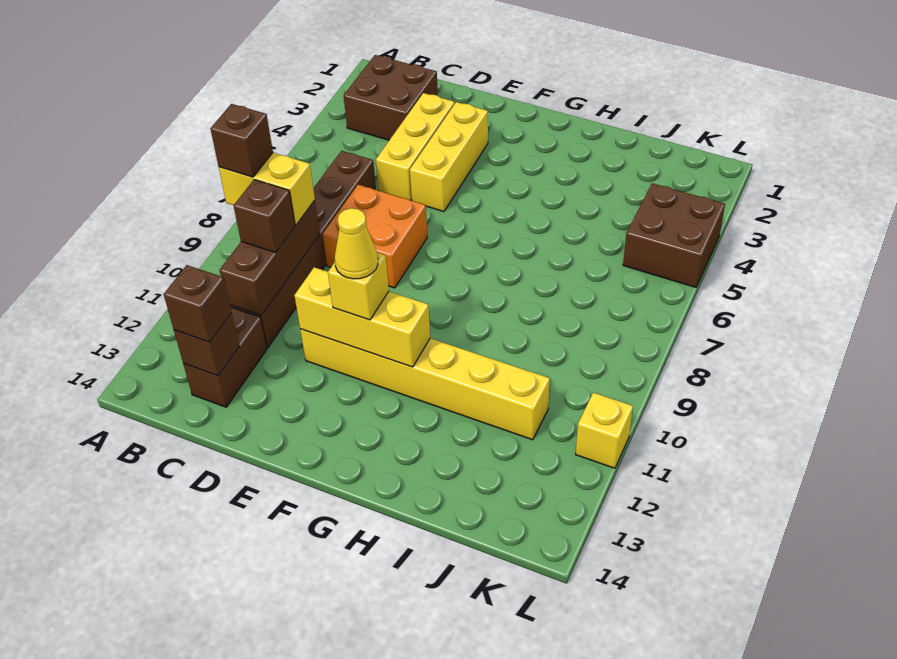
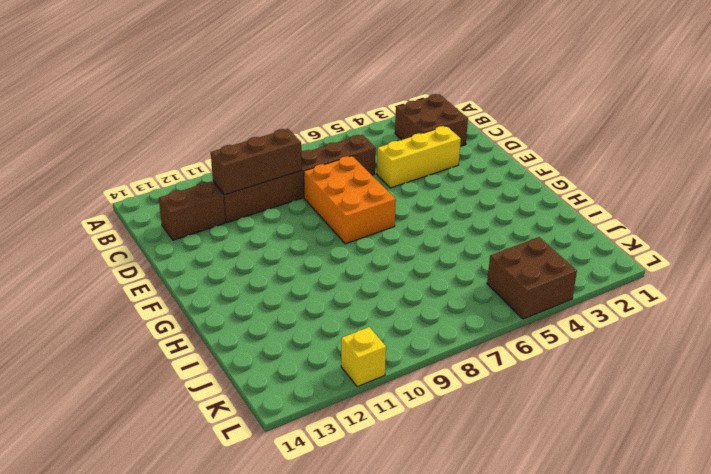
orange 2x3 brick [304,156,396,244] -> orange 2x2 brick [323,185,427,288]
none -> yellow 1x3 brick [410,102,488,211]
none -> yellow 1x6 brick [300,329,550,440]
none -> brown 1x1 brick [174,313,239,376]

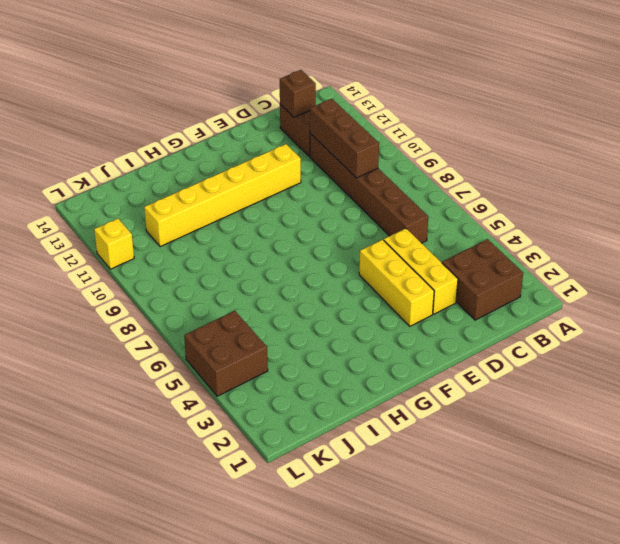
none -> orange 2x2 brick [323,185,427,288]
none -> yellow 1x3 brick [294,267,430,367]
none -> yellow 1x2 brick [219,153,315,225]

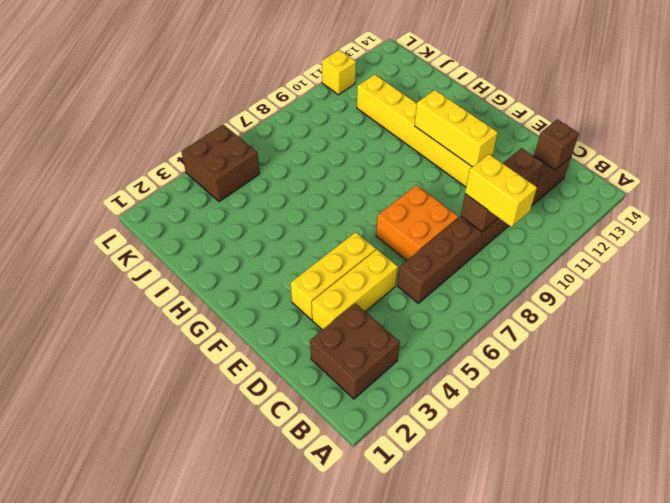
none -> brown 1x1 brick [233,180,295,253]
none -> brown 1x1 brick [164,265,232,342]
none -> yellow 1x1 brick [328,253,389,320]

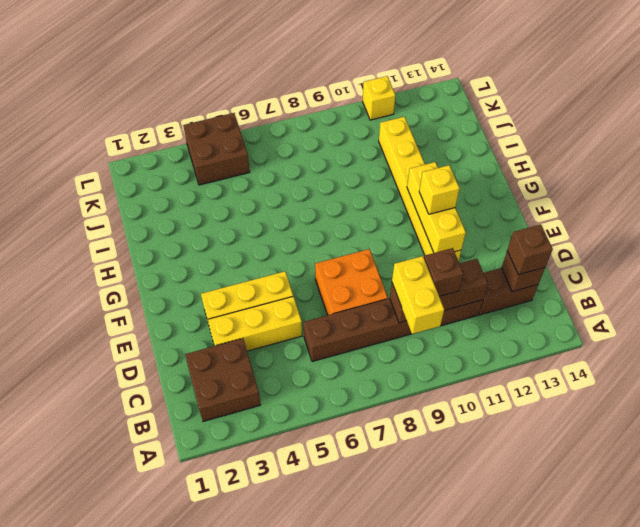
none -> brown 1x1 brick [211,104,273,177]
none -> yellow 1x1 cone [335,208,378,279]

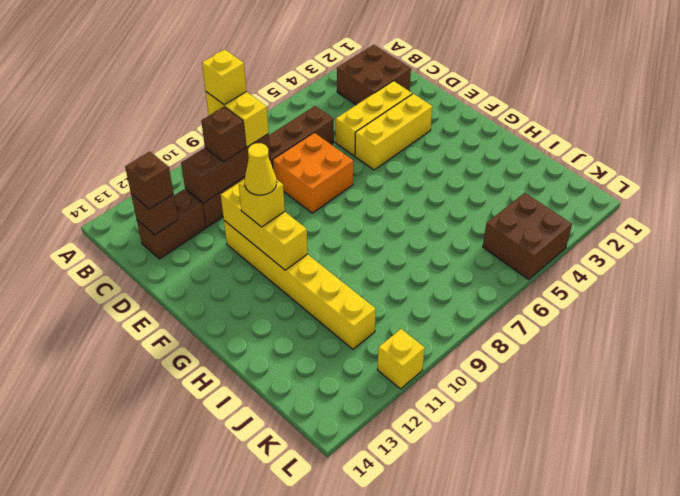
yellow 1x1 brick [202,50,246,105] -> brown 1x1 brick [211,104,273,177]

